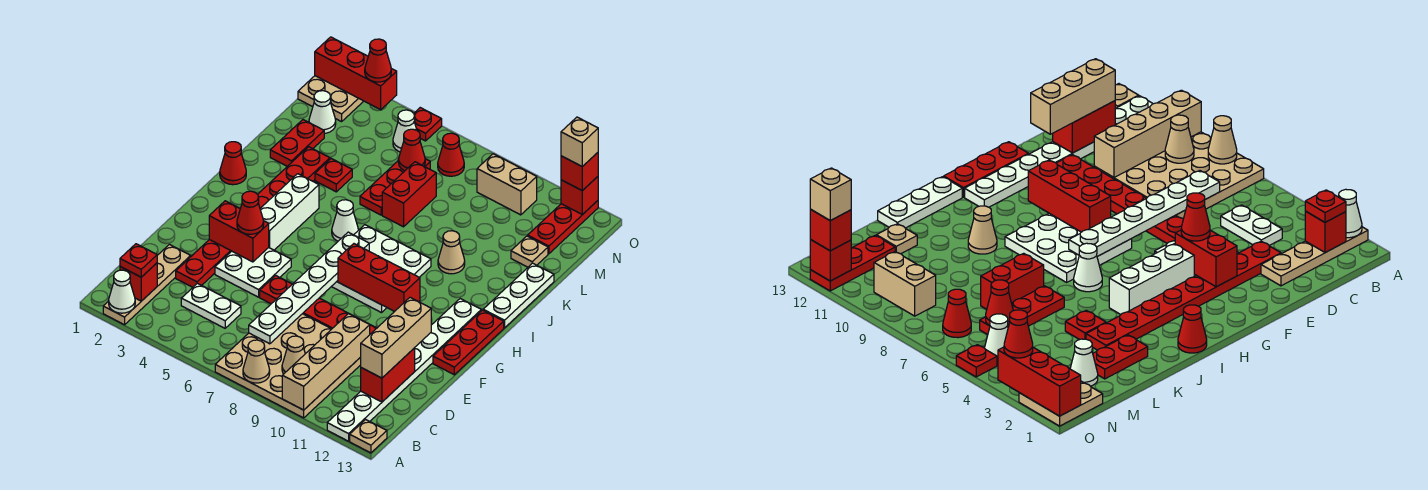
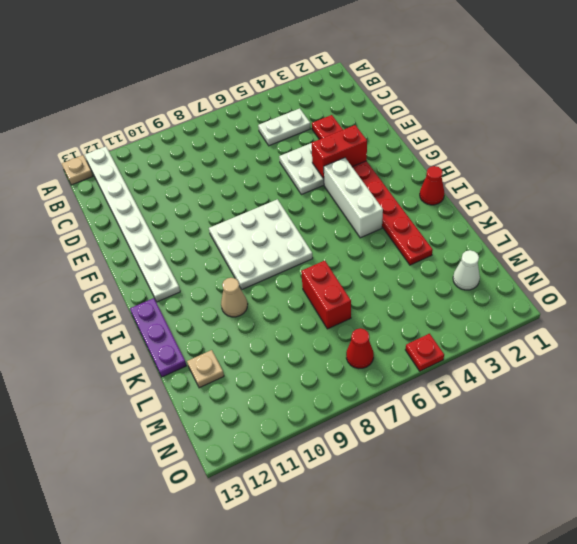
purple 1x3 plate [130,298,187,377] -> white 1x3 plate [483,263,554,328]
none -> tan 1x4 plate [103,244,191,325]
none -> tan 4x4 plate [215,314,361,418]
none -> red 1x6 plate [260,275,377,334]
none -> red 1x3 plate [433,310,504,375]

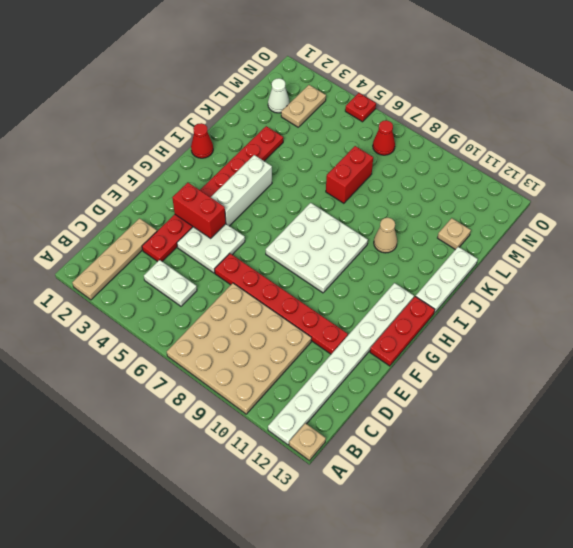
tan 1x2 plate [281,85,326,127] -> none
none -> white 1x1 cone [332,200,358,241]
none -> red 1x2 plate [270,120,324,166]
none -> red 1x1 plate [315,159,352,192]
none -> red 1x3 plate [360,159,430,215]

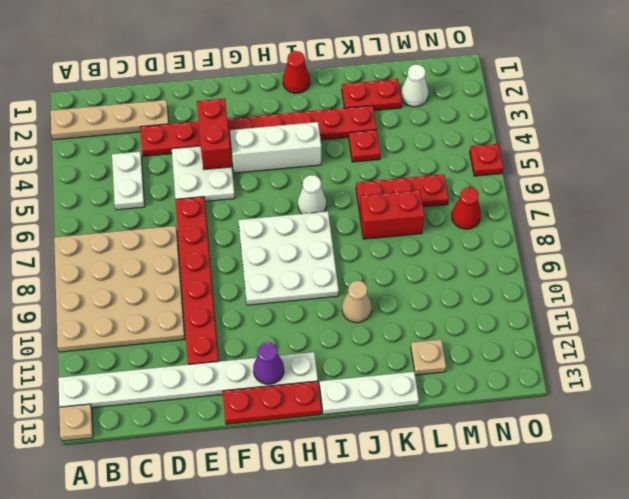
purple 1x1 cone [253,342,284,384] -> none
none -> red 1x3 plate [528,201,598,254]
none -> tan 2x2 plate [298,76,363,122]
none -> white 1x1 cone [393,110,417,152]
none -> tan 1x2 brick [477,154,537,215]

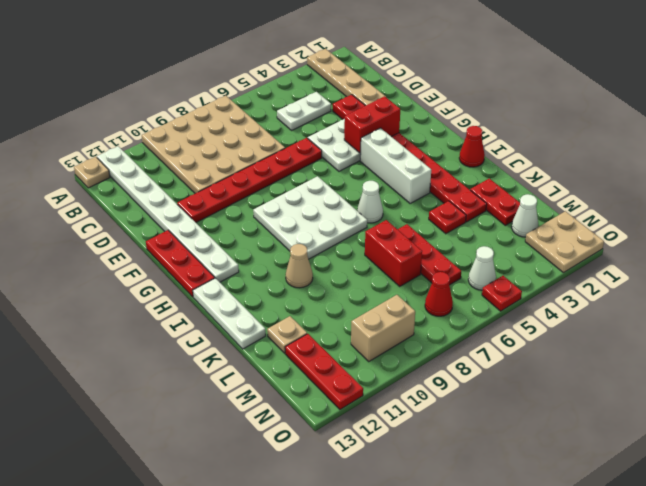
none -> white 1x1 cone [109,270,135,313]
none -> tan 1x1 cone [243,340,270,383]
none -> tan 1x4 brick [282,314,370,410]
none -> red 1x1 brick [120,263,157,301]

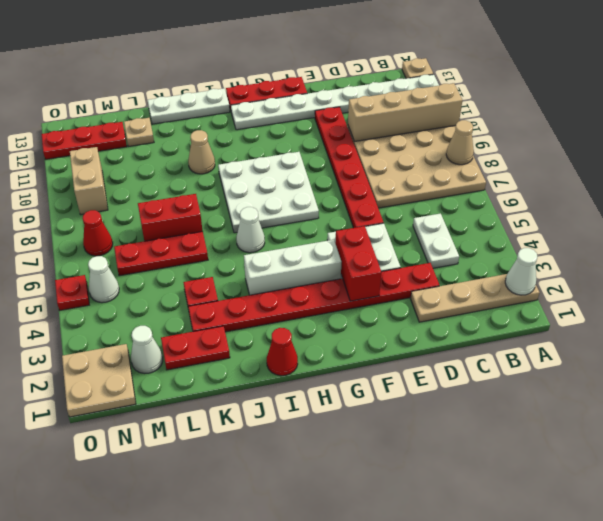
none -> red 1x1 brick [120,263,157,301]
none -> tan 1x1 cone [282,336,305,374]
none -> white 1x6 plate [249,232,369,344]
none -> red 1x2 brick [361,348,415,402]

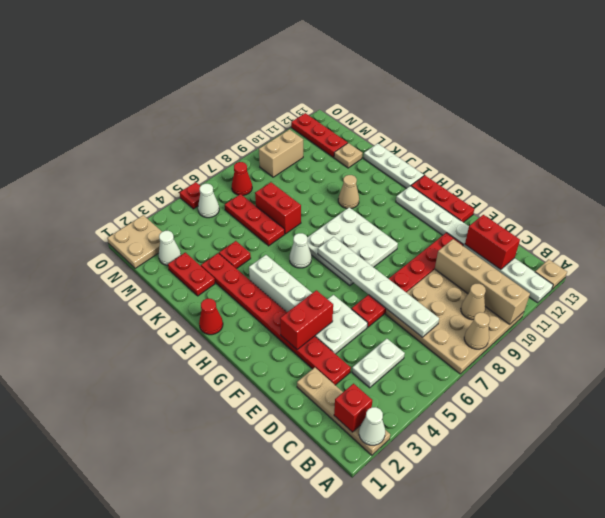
none -> red 1x3 brick [338,244,420,311]
none -> red 1x1 cone [399,129,425,171]
none -> red 1x3 brick [315,37,397,110]
none -> red 1x1 brick [561,177,598,215]

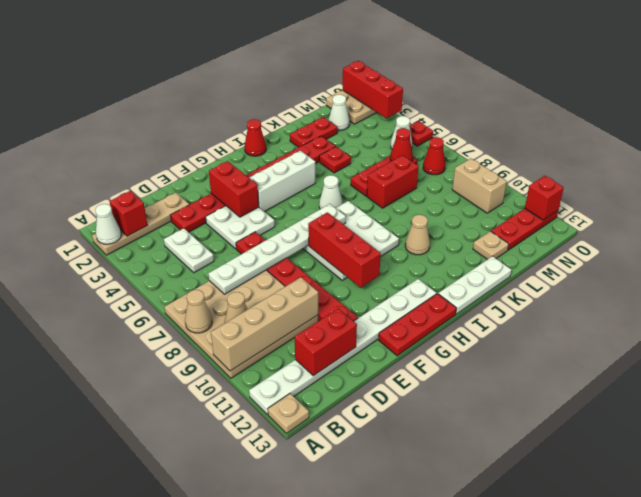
none -> red 1x1 plate [120,244,157,277]
none -> tan 1x3 brick [361,297,431,378]
none -> red 1x1 cone [237,191,264,234]
none -> red 1x1 cone [365,39,391,82]

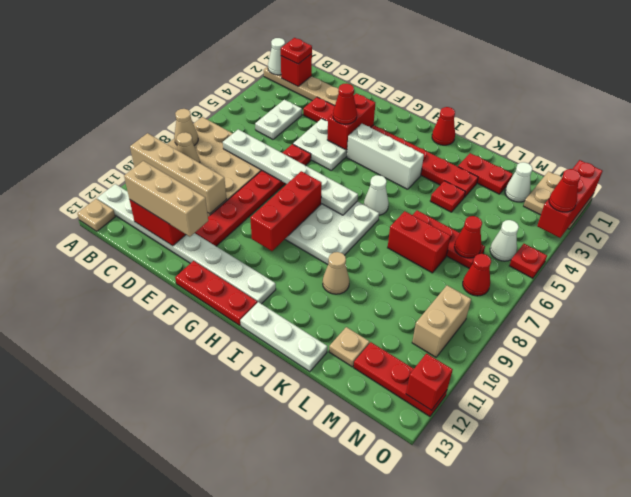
none -> red 1x1 brick [561,153,598,191]
none -> tan 1x1 brick [561,117,598,167]

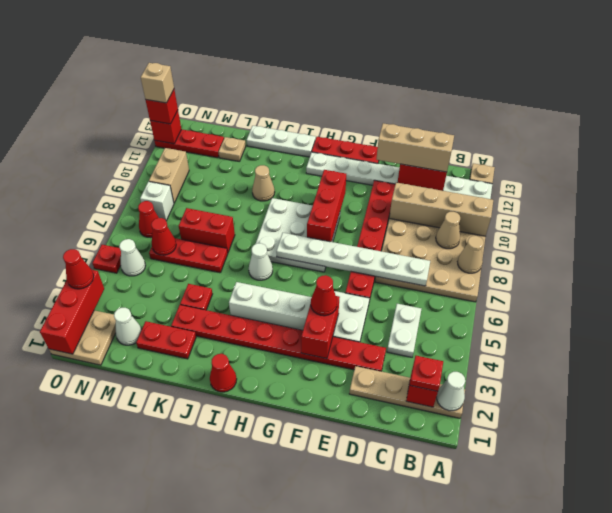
white 1x1 brick [140,181,174,221] -> none

